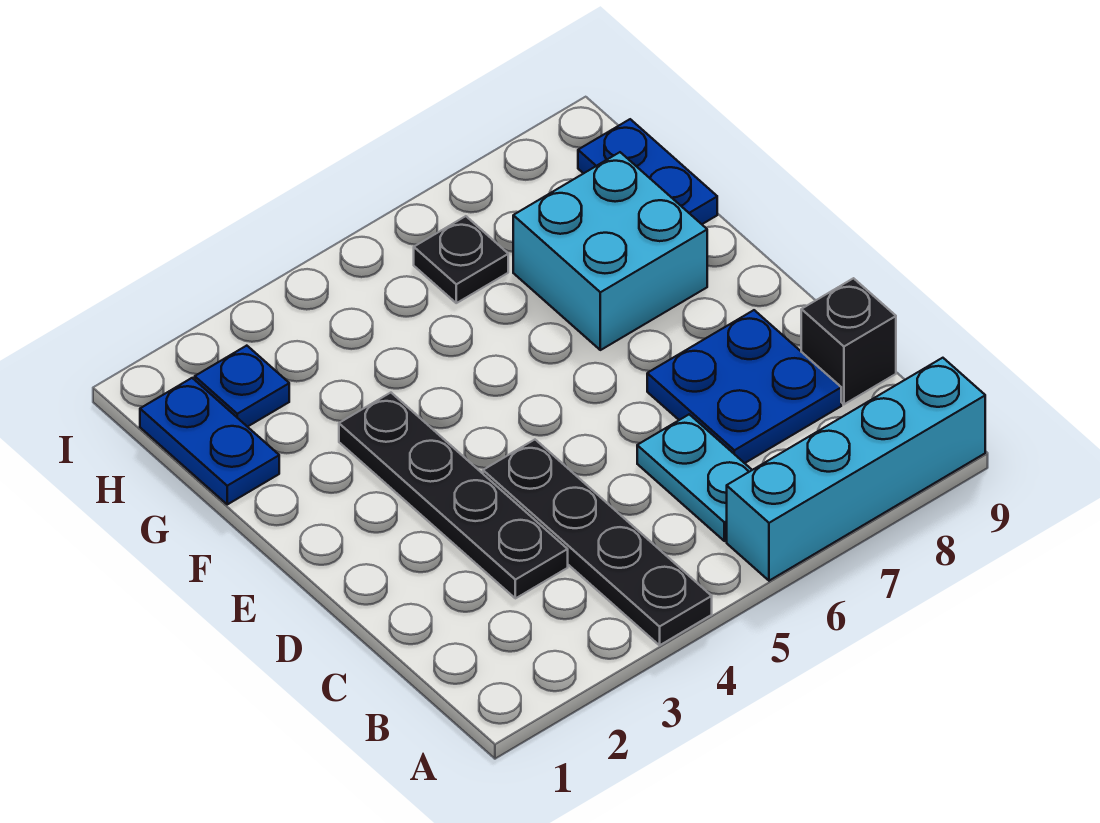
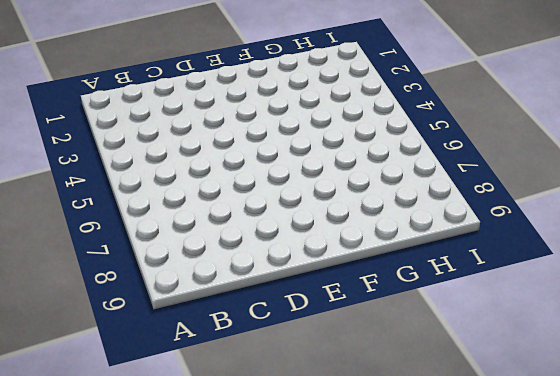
none -> black 1x4 plate [483,440,712,645]
none -> cyan 1x4 brick [727,358,985,581]

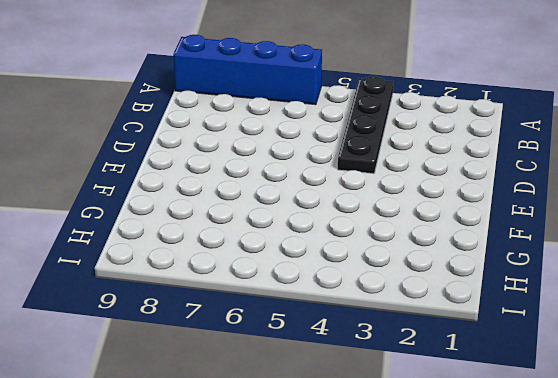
blue 1x4 brick [173,35,322,105] -> cyan 1x4 brick [727,358,985,581]
none -> cyan 1x2 plate [637,414,752,541]
none -> black 1x4 plate [339,393,568,598]

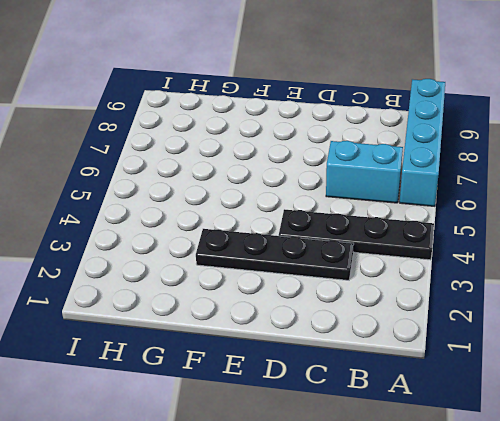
cyan 1x2 brick [326,141,403,203] -> cyan 1x2 plate [637,414,752,541]
none -> blue 2x2 plate [647,310,841,463]
none -> black 1x1 brick [801,278,896,404]

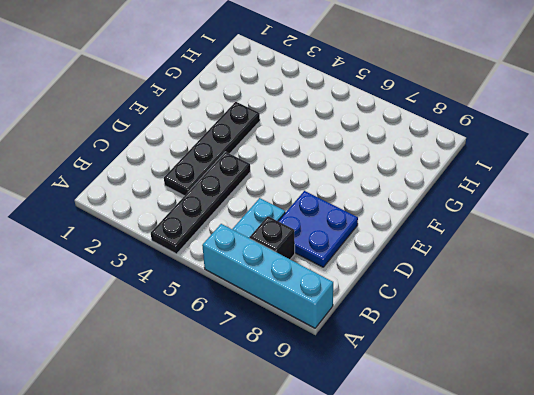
black 1x1 brick [250,216,295,259] -> black 1x1 brick moved to [801,278,896,404]
none -> cyan 2x2 brick [513,152,707,350]
none -> blue 1x2 plate [140,378,279,504]

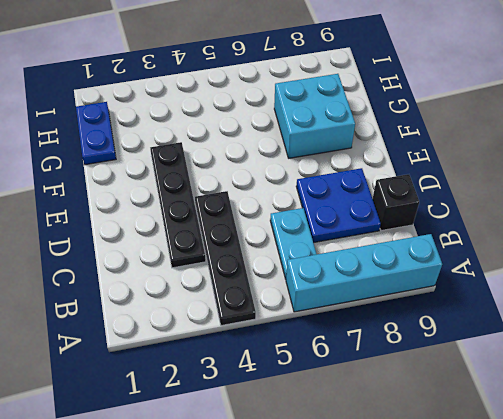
none -> blue 1x2 plate [578,119,717,224]
none -> blue 1x1 plate [195,346,289,427]

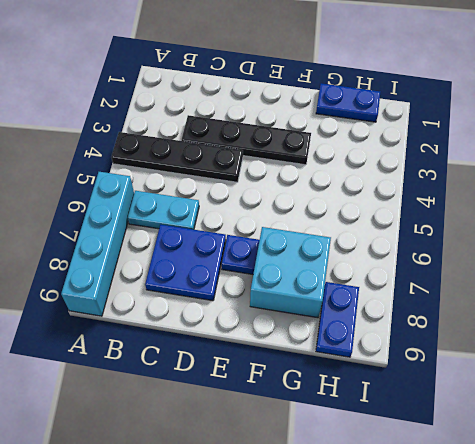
blue 1x1 plate [221,235,259,274] -> blue 1x1 plate moved to [195,346,289,427]
blue 1x2 plate [316,282,359,357] -> blue 1x2 plate turned to [578,119,717,224]
none -> black 1x1 brick [801,278,896,404]
none -> black 1x1 plate [414,216,508,303]

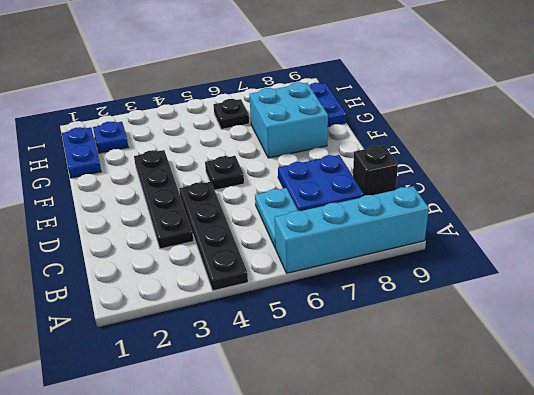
black 1x1 plate [205,156,244,190] -> none

